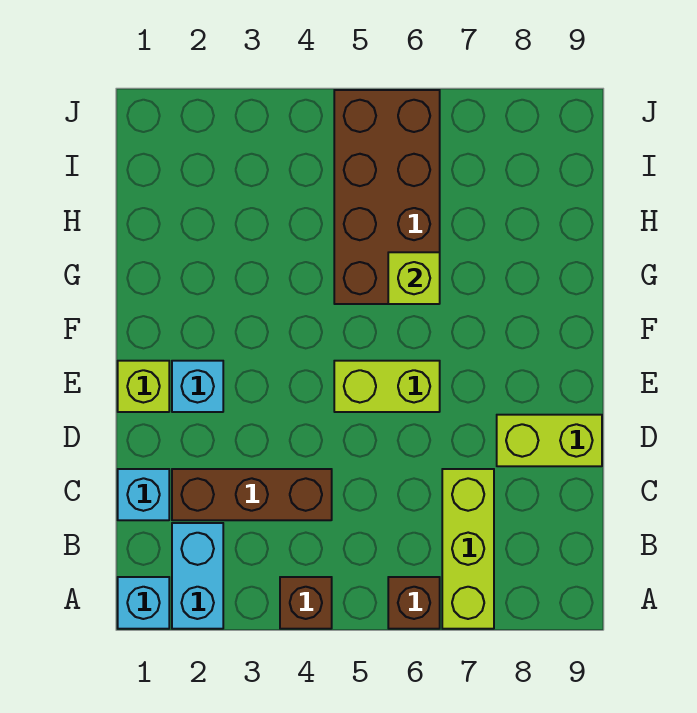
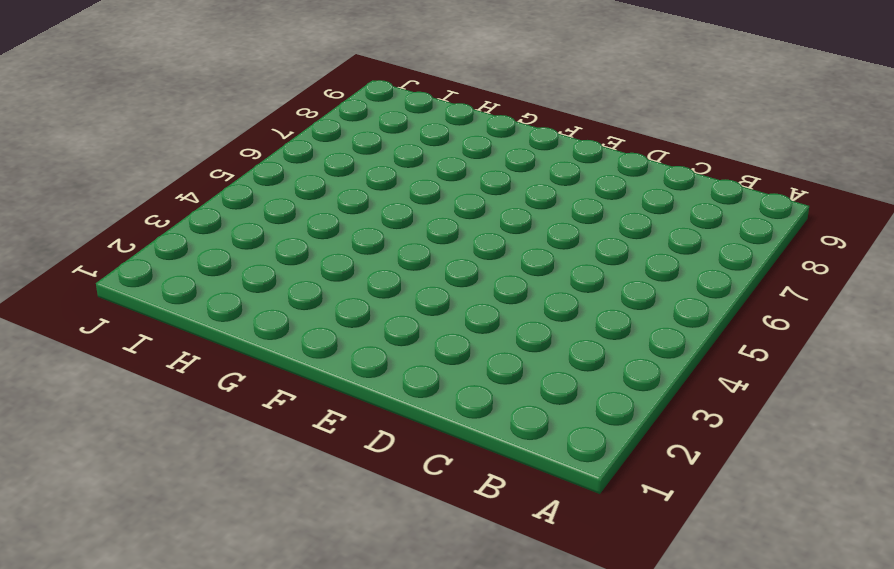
none -> cyan 1x1 brick [118,577,169,629]
none -> cyan 1x2 brick [172,523,223,629]
none -> brown 1x1 brick [280,577,332,629]

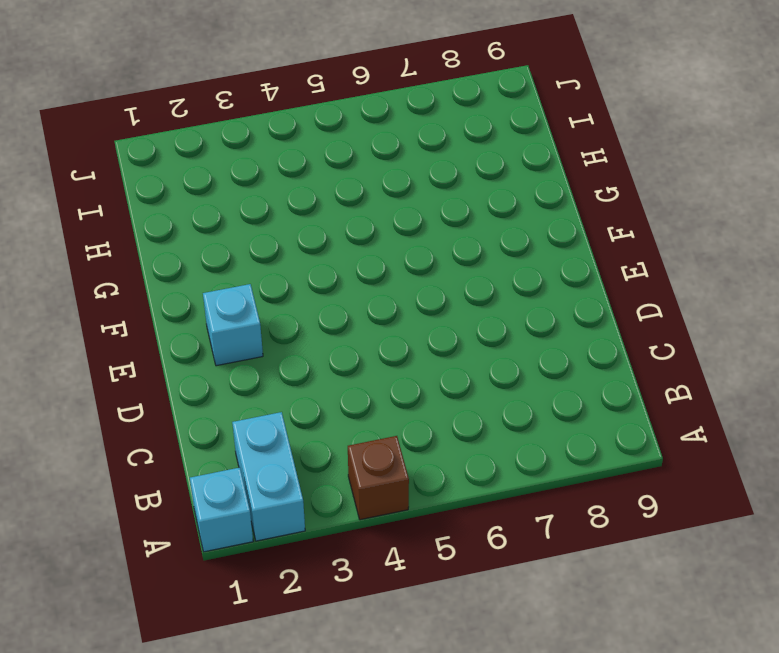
none -> brown 1x1 brick [388,577,440,629]
none -> lime 1x3 brick [442,469,494,629]
none -> cyan 1x1 brick [118,469,169,520]

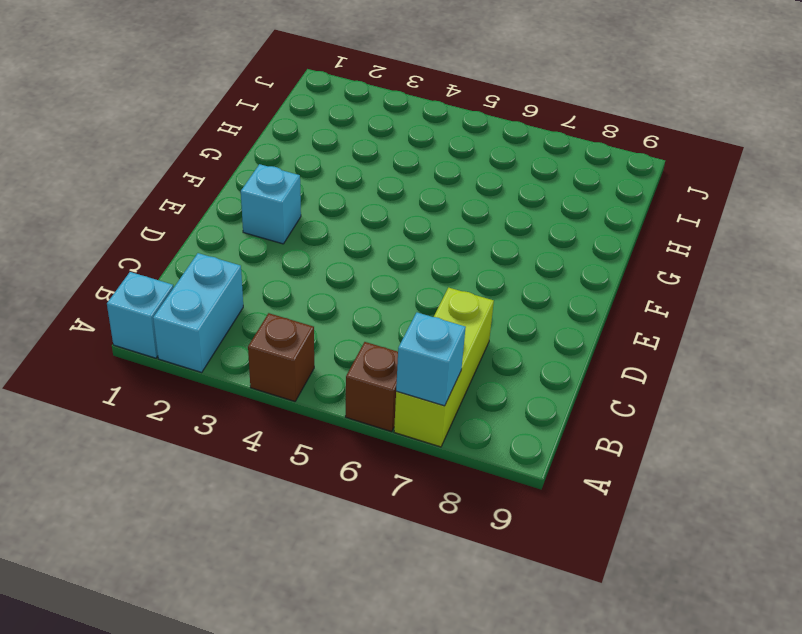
cyan 1x1 brick [396,313,466,406] -> cyan 1x1 brick moved to [118,469,169,520]
none -> brown 1x3 brick [172,469,332,520]
none -> lime 1x2 brick [497,415,602,466]
none -> lime 1x1 brick [118,361,169,412]

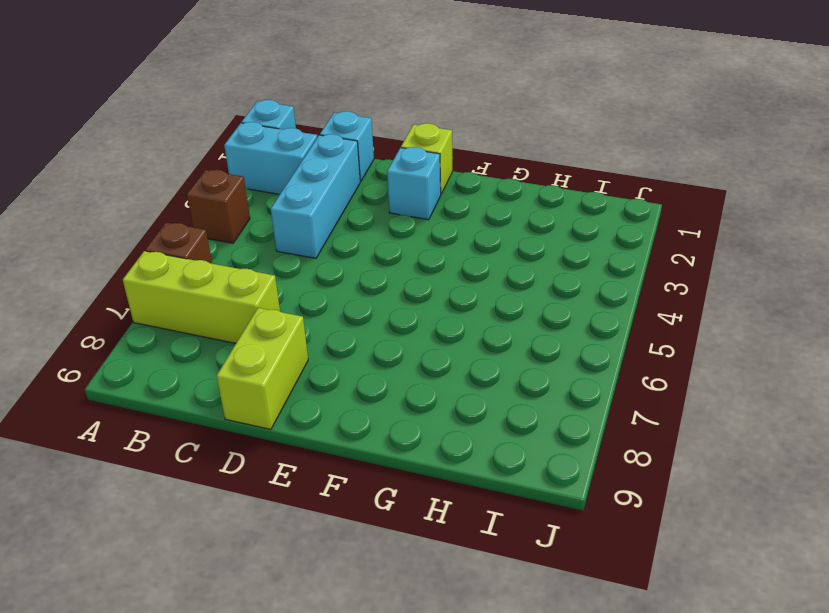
cyan 1x3 brick [271,134,360,258] -> brown 1x3 brick [172,469,332,520]
none -> lime 1x2 brick [334,361,440,412]
none -> brown 2x4 brick [334,90,440,304]
none -> lime 1x1 brick [388,252,440,304]

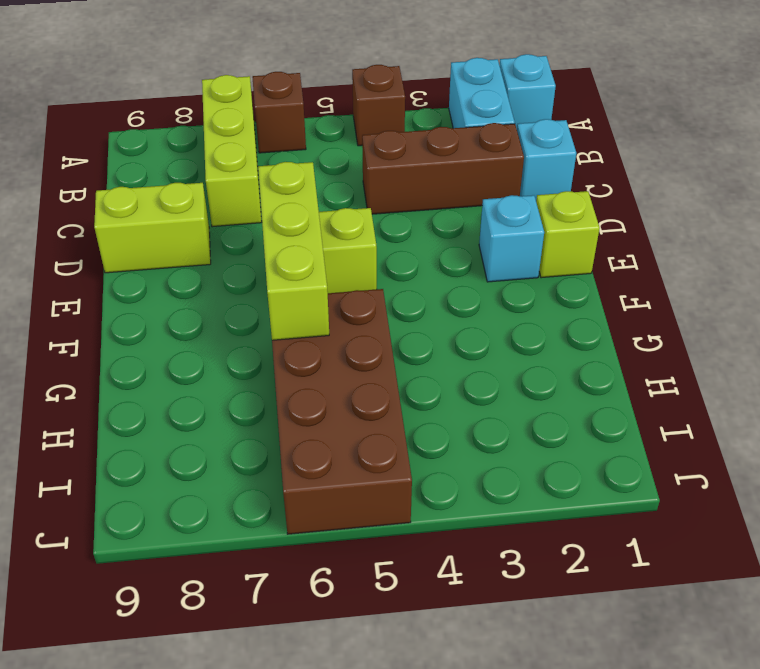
lime 1x3 brick [258,162,329,340] -> lime 1x1 brick [388,252,440,304]

